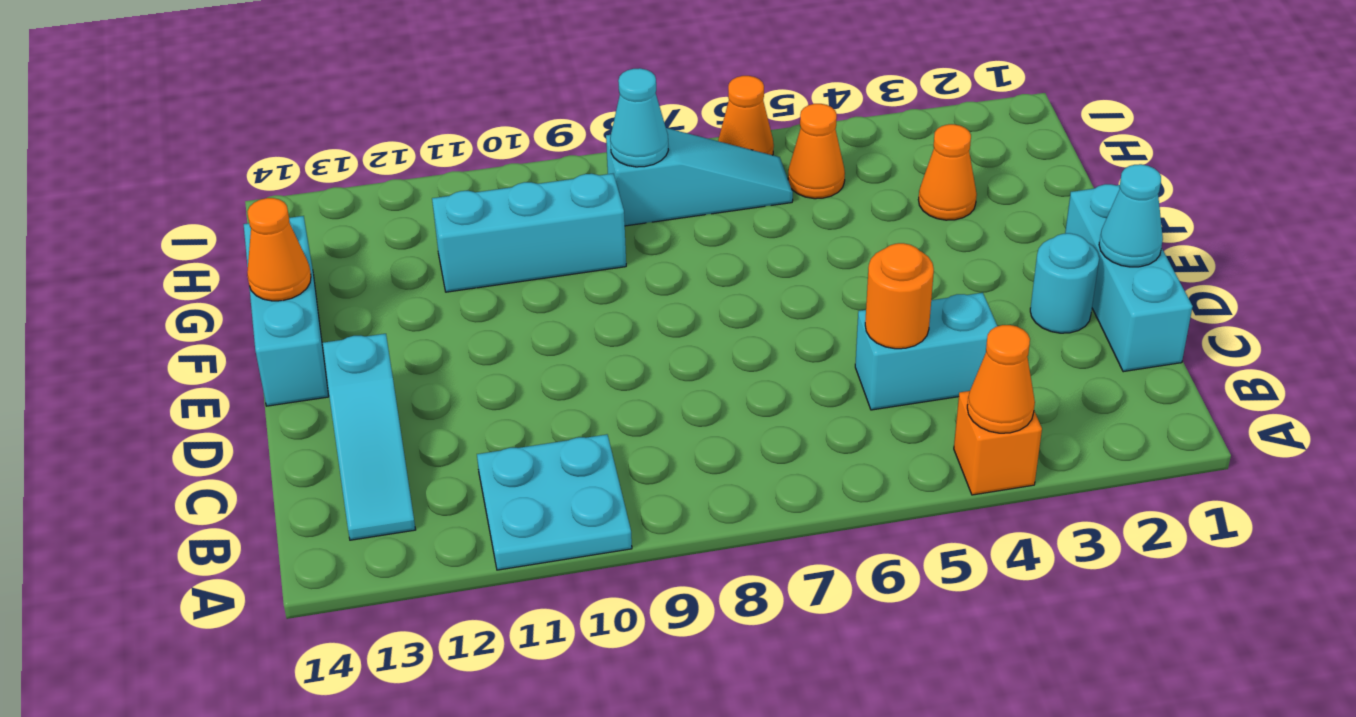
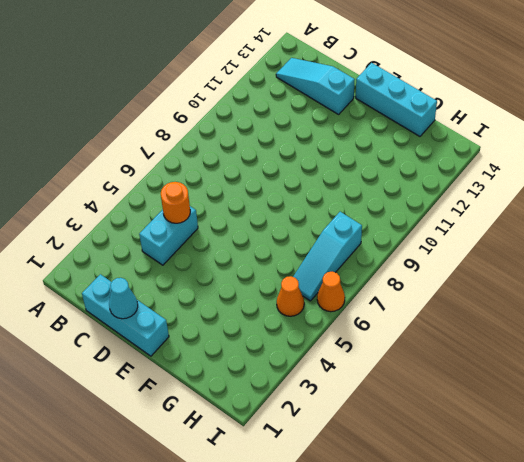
none -> orange 1x1 brick [954,391,1042,495]
none -> cyan 2x2 plate [477,434,632,570]
none -> cyan 1x1 round brick [1030,233,1099,333]

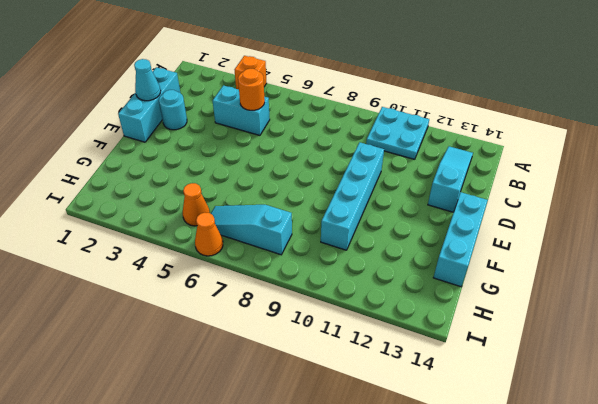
cyan 1x4 brick [321,142,384,250] -> cyan 1x3 brick [432,174,626,292]
none -> orange 1x1 cone [918,124,977,220]
none -> orange 1x1 cone [967,325,1035,433]
none -> orange 1x1 cone [247,198,311,301]

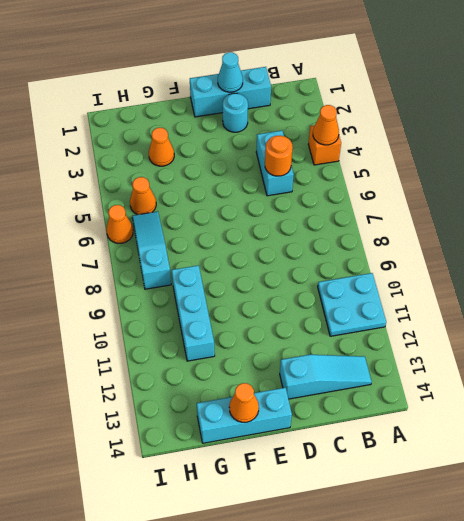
none -> cyan 1x1 cone [610,68,668,167]

